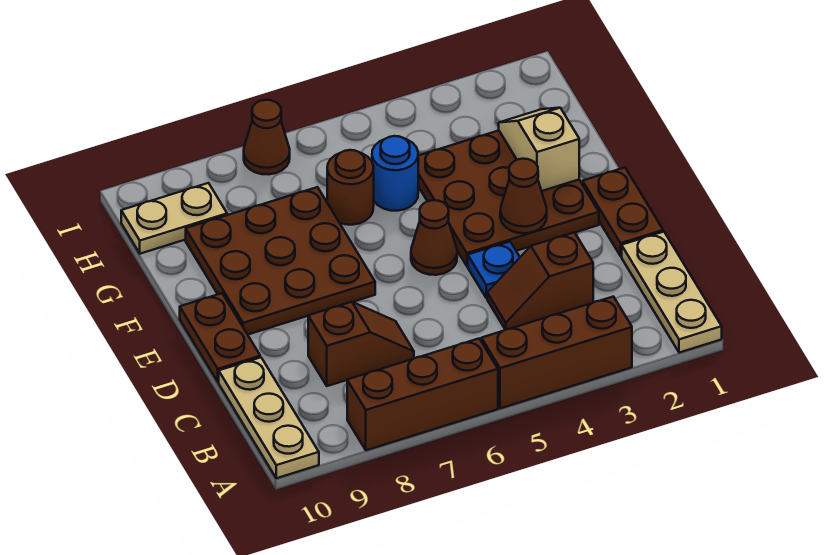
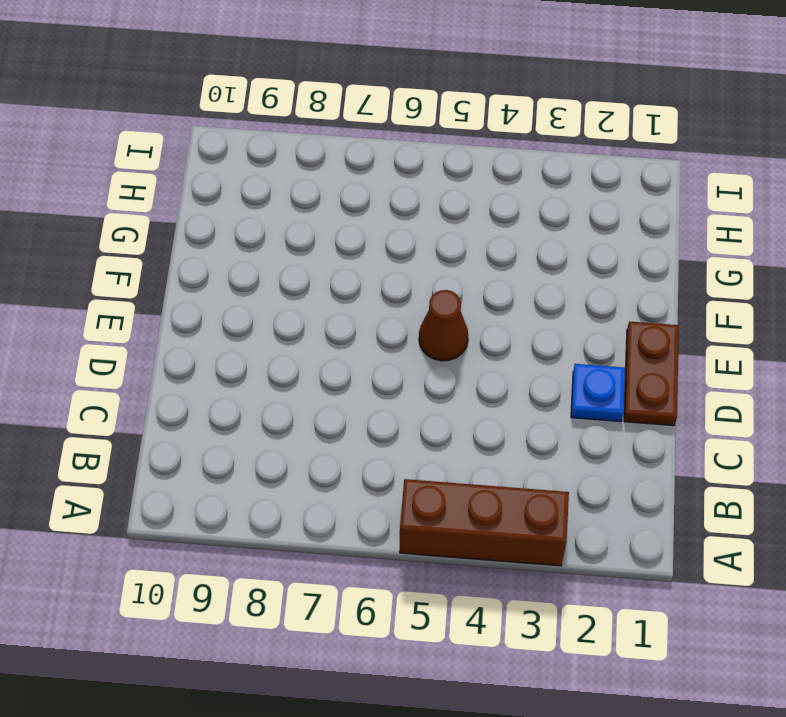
blue 1x1 plate [571,364,625,422] -> blue 1x1 plate moved to [468,242,520,298]
none -> tan 1x3 plate [622,232,722,353]
none -> brown 1x3 brick [347,339,498,450]
none -> tan 1x3 plate [219,357,319,478]

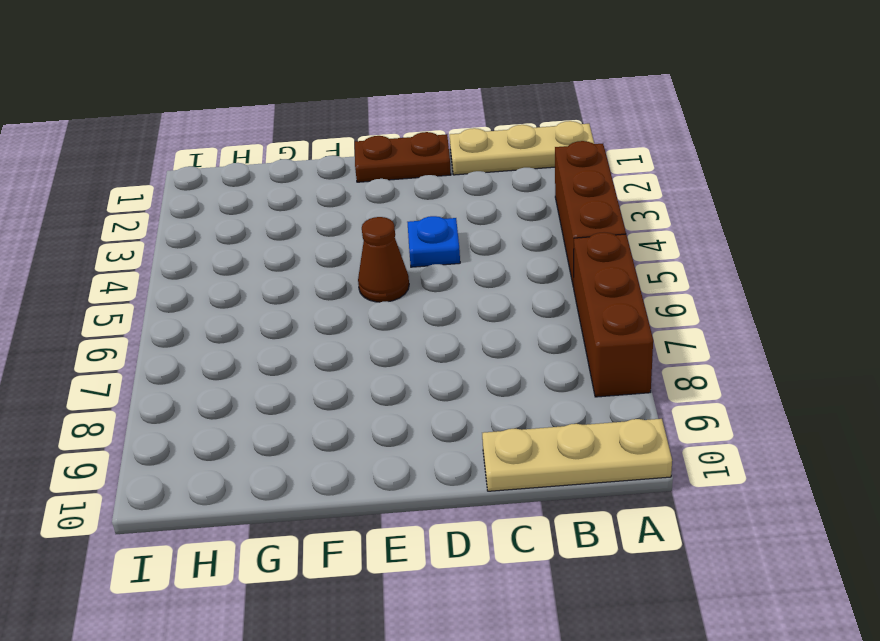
none -> brown 1x2 slope [487,232,593,330]
none -> brown 1x2 slope [308,302,414,386]
none -> brown 1x2 plate [180,293,260,382]

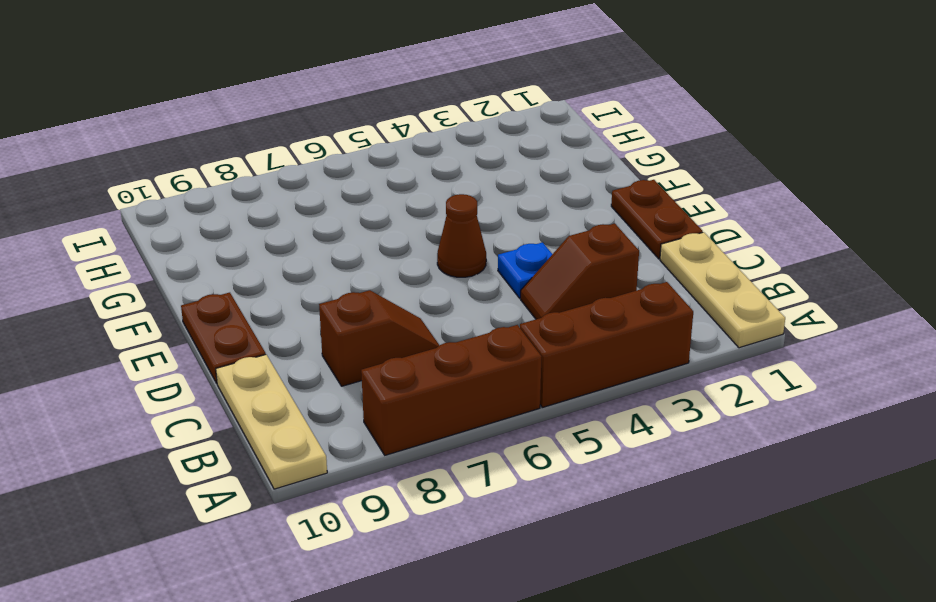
none -> brown 3x3 plate [418,131,599,266]
none -> brown 3x3 plate [186,187,375,334]
none -> blue 1x1 round brick [372,136,418,211]

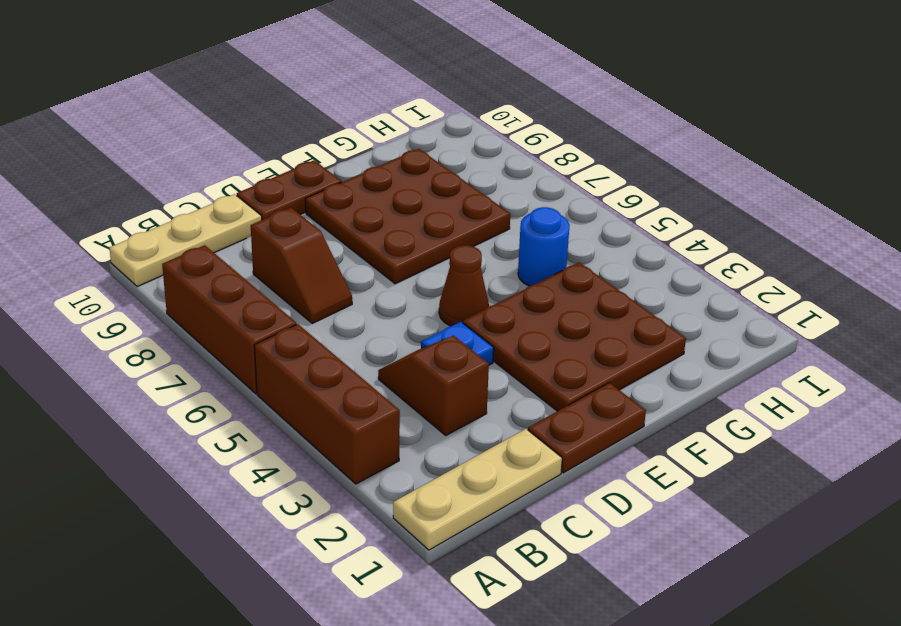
none -> brown 1x1 round brick [327,150,374,225]
none -> tan 1x2 plate [121,183,227,254]
none -> brown 1x1 cone [244,100,290,175]

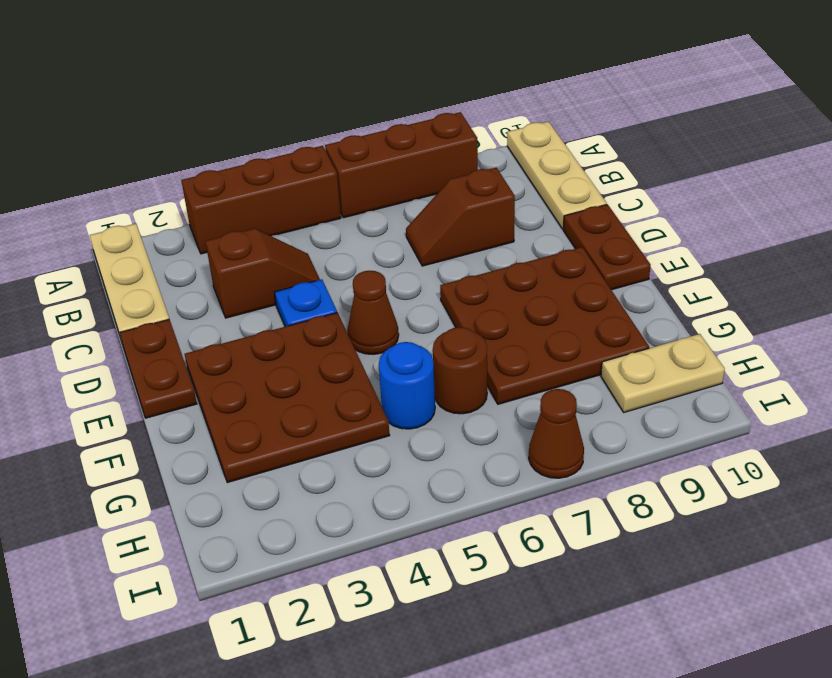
none -> brown 1x1 cone [500,159,547,233]
none -> tan 1x2 slope [499,108,579,191]

